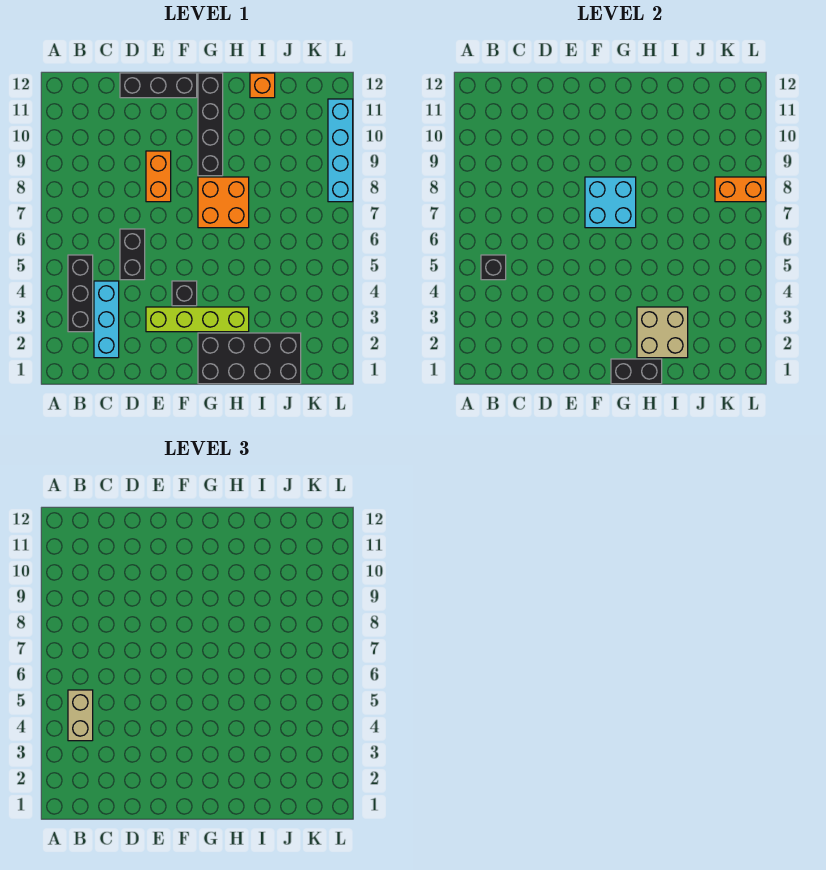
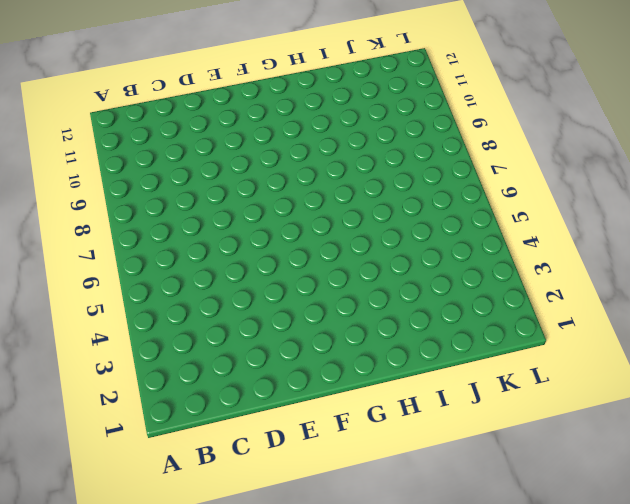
none -> black 1x3 brick [68,255,93,332]
none -> cyan 1x3 brick [94,281,119,358]
none -> black 1x2 brick [120,229,145,280]

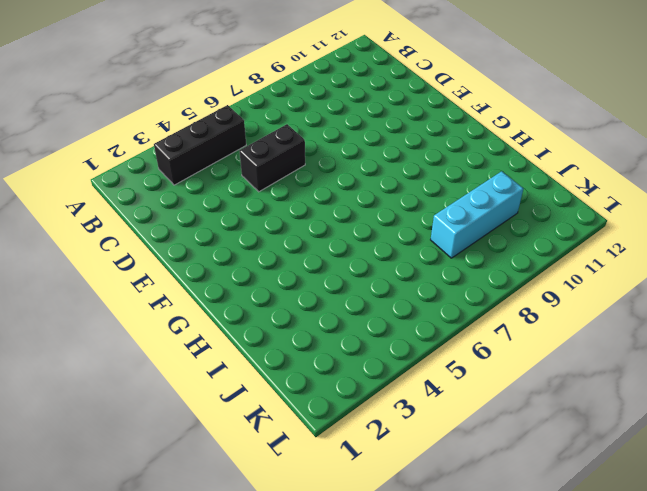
cyan 1x3 brick [431,171,523,258] -> cyan 1x3 brick moved to [94,281,119,358]
none -> black 1x3 brick [120,73,197,98]
none -> lime 1x4 brick [146,307,249,332]
none -> orange 1x2 brick [146,151,171,202]

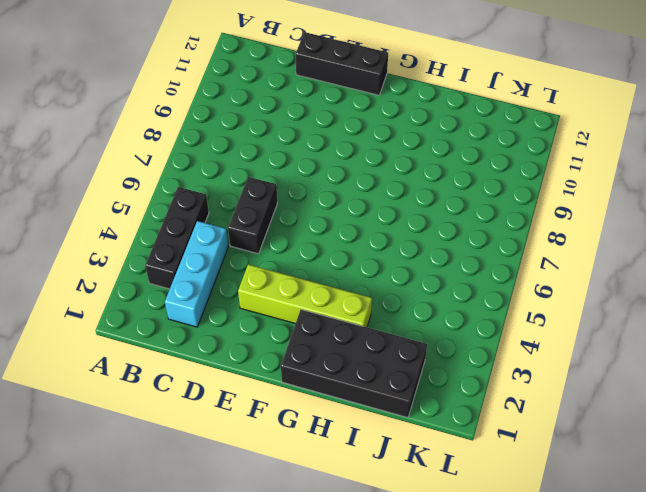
none -> orange 1x2 brick [146,151,171,202]
none -> black 1x1 brick [172,281,197,306]
none -> orange 2x2 brick [198,177,249,228]

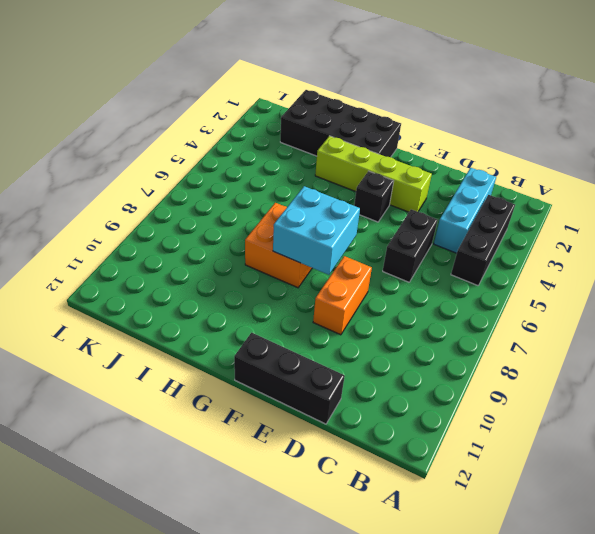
none -> black 1x4 brick [198,73,223,176]
none -> orange 1x1 brick [250,73,275,98]
none -> cyan 1x4 brick [328,99,353,202]

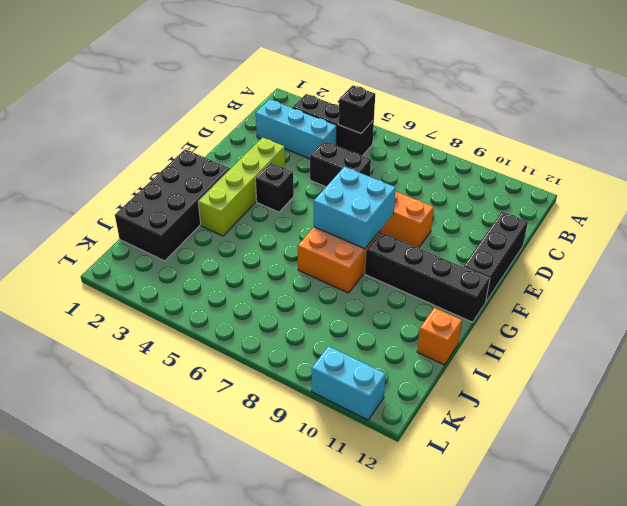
cyan 1x2 brick [312,346,386,420] -> cyan 1x4 brick [328,99,353,202]
none -> black 1x2 brick [611,359,662,384]
none -> tan 2x2 brick [637,307,688,358]
none -> orange 1x2 brick [715,177,766,202]

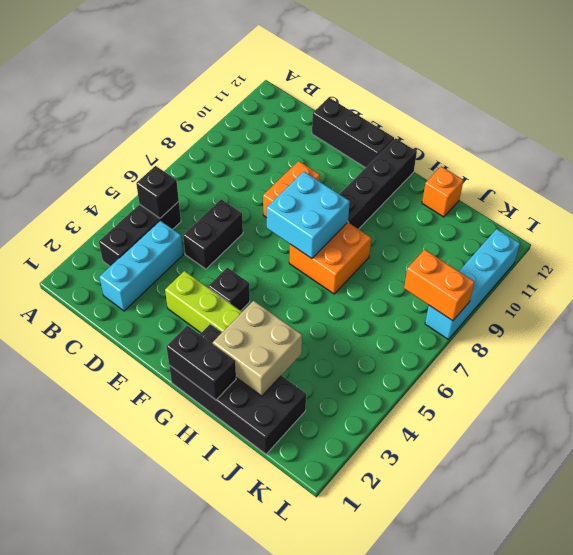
none -> tan 1x2 brick [68,690,93,741]

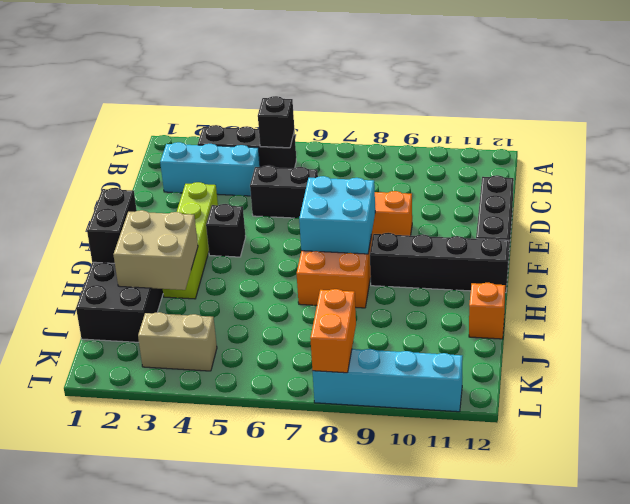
tan 1x2 brick [138,312,217,371] -> tan 1x2 brick moved to [68,690,93,741]

